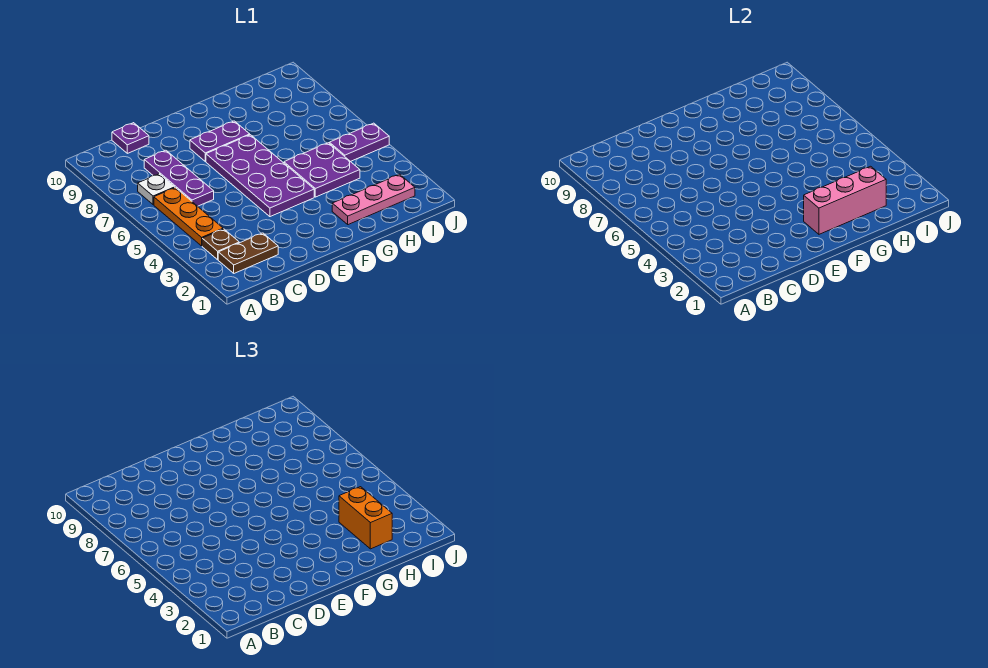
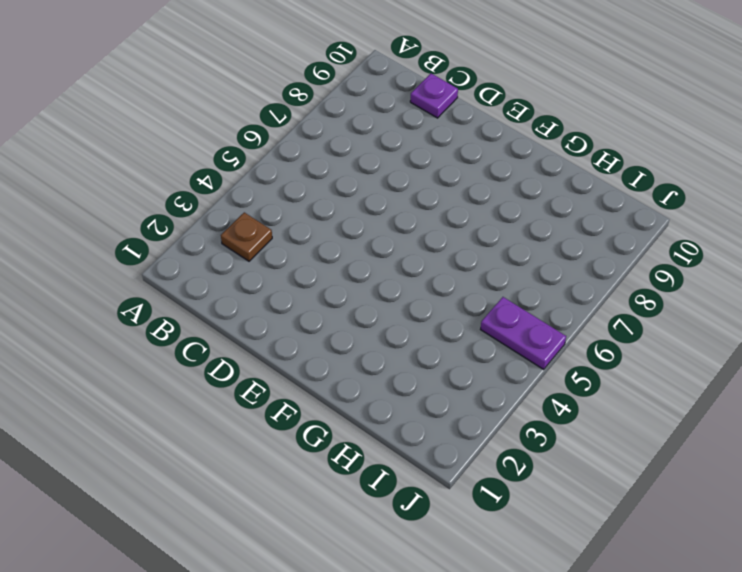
none -> brown 1x2 plate [218,233,278,273]
none -> orange 1x3 plate [154,188,223,246]
none -> white 1x1 plate [138,174,175,205]

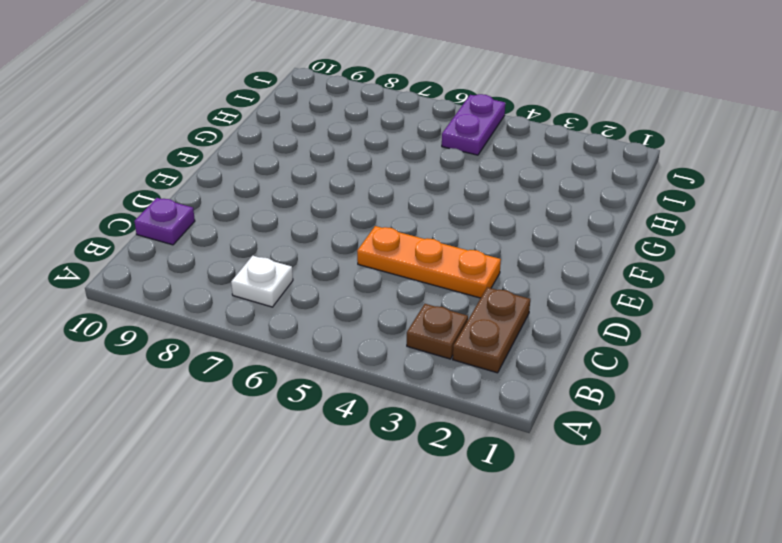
orange 1x3 plate [357,226,501,298] -> orange 1x3 plate moved to [154,188,223,246]
none -> purple 1x3 plate [144,150,214,206]
none -> purple 2x4 plate [206,135,314,217]
none -> purple 1x2 plate [190,121,250,161]

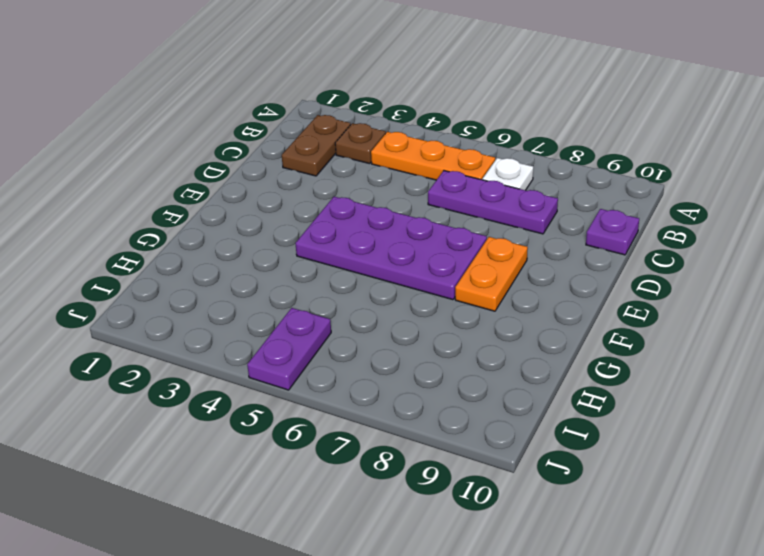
orange 1x2 plate [455,237,528,311] -> purple 1x2 plate [190,121,250,161]
none -> pink 1x3 plate [332,174,415,225]
none -> purple 2x2 plate [284,143,360,197]
none -> pink 1x3 brick [804,166,886,234]

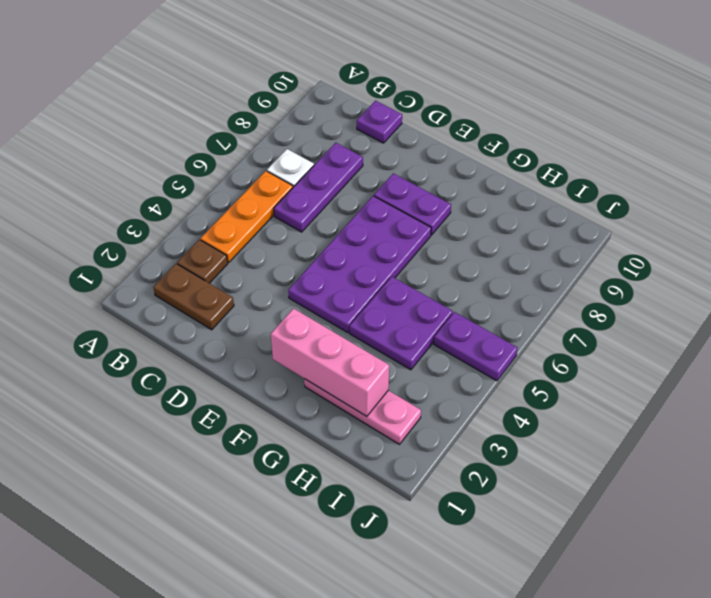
none -> orange 1x2 brick [339,487,392,549]

